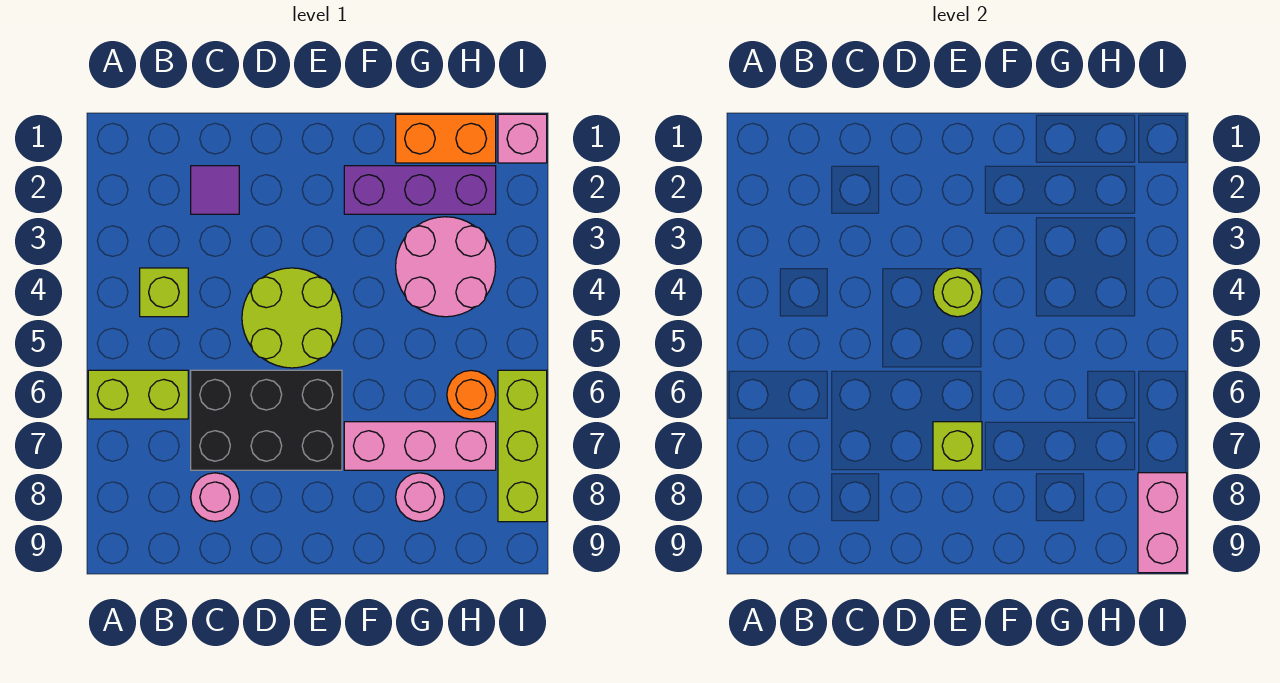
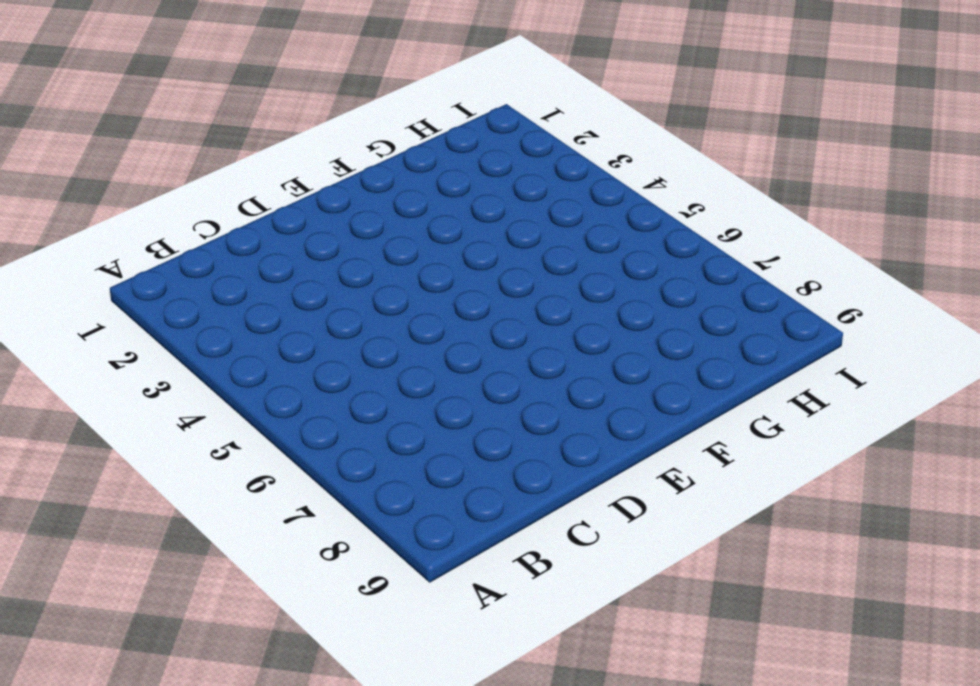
none -> lime 1x2 brick [88,370,188,419]
none -> lime 1x1 brick [140,268,188,317]
none -> purple 1x1 tile [191,166,239,214]

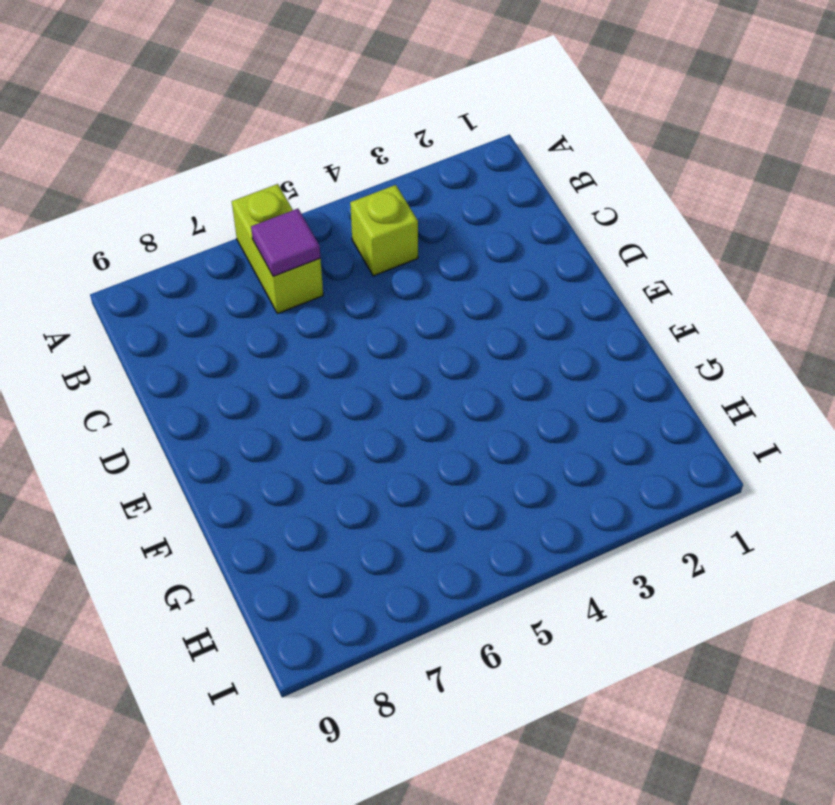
purple 1x1 tile [251,209,320,276] -> purple 1x1 tile moved to [191,166,239,214]
none -> black 2x3 brick [191,370,342,470]
none -> pink 1x1 round brick [191,473,239,522]
none -> lime 2x2 round brick [242,268,342,368]

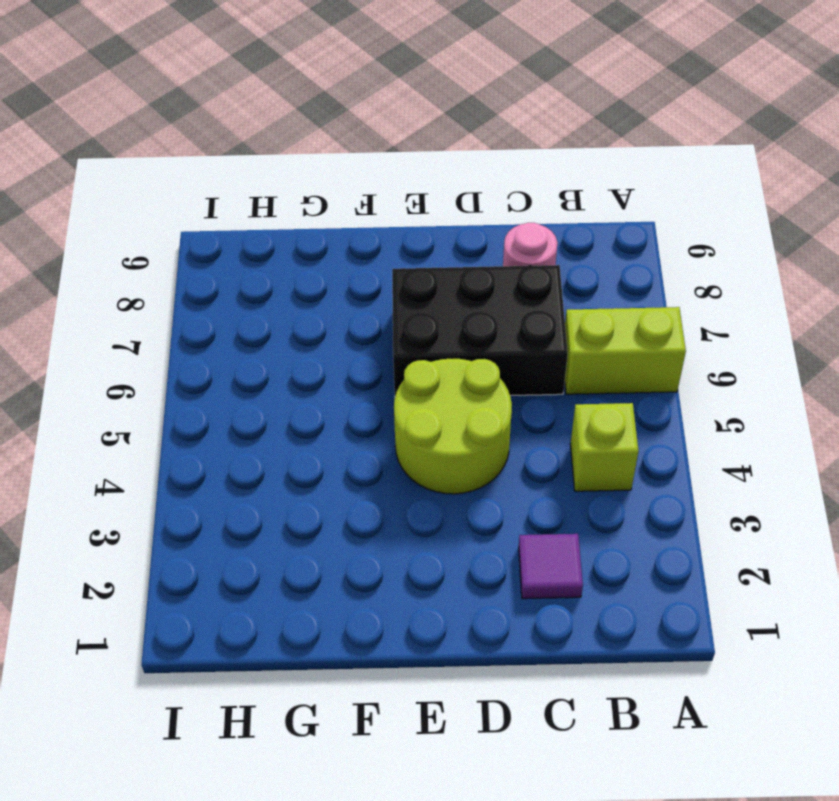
none -> purple 1x3 brick [344,166,496,214]
none -> pink 1x3 brick [344,422,496,470]
none -> orange 1x2 brick [396,114,496,163]

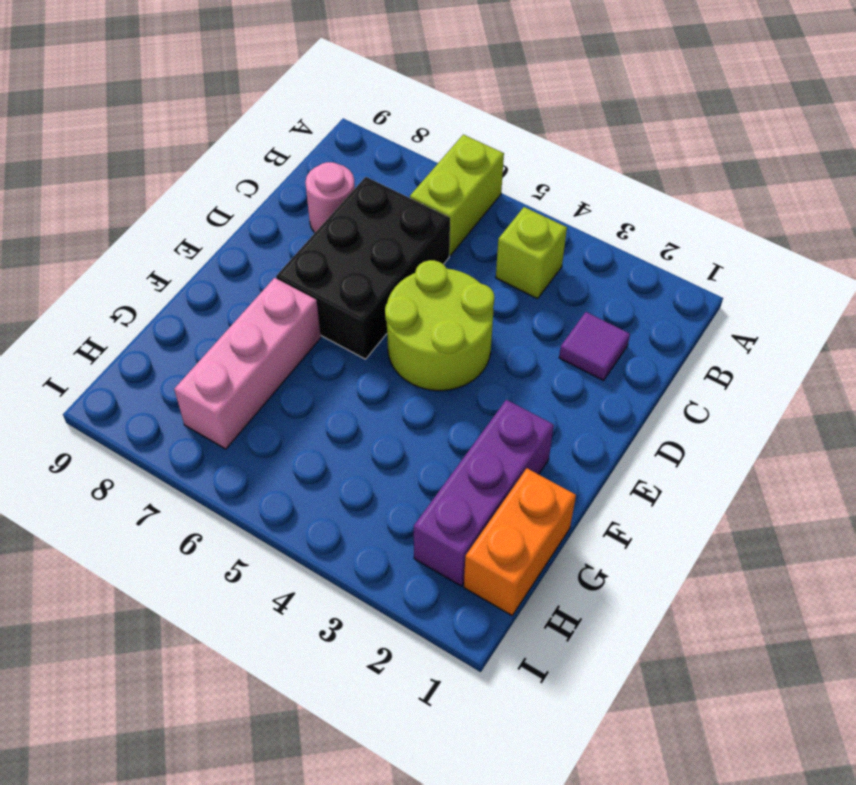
none -> pink 2x2 round brick [396,217,496,317]
none -> pink 1x1 round brick [396,473,444,522]
none -> orange 1x1 round brick [447,370,496,419]

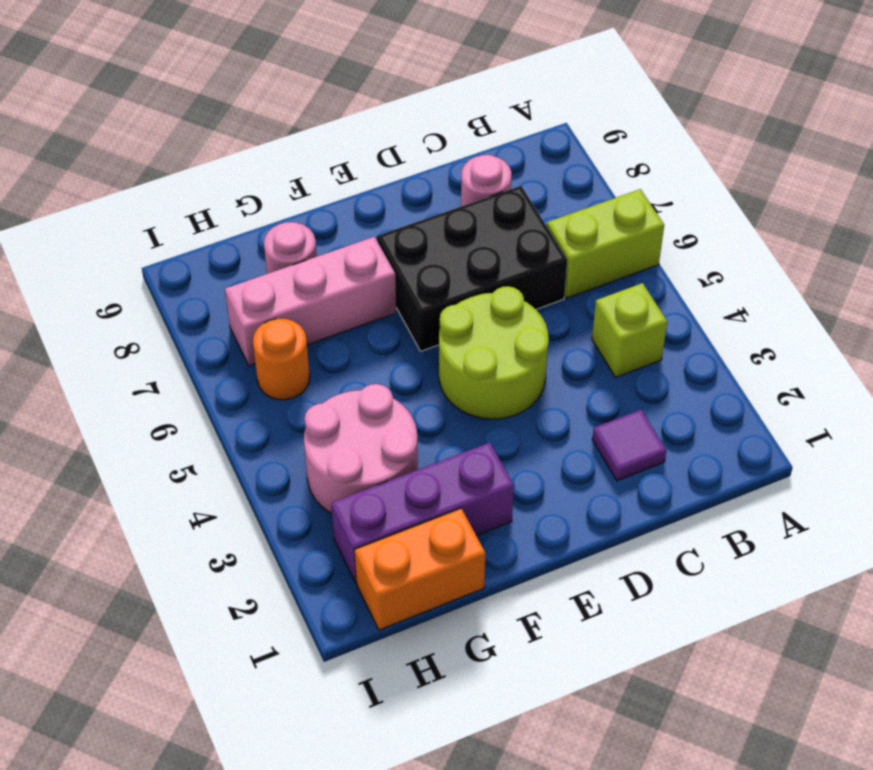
none -> pink 1x1 brick [498,114,547,163]
none -> lime 1x3 brick [498,370,547,522]
none -> lime 1x1 round brick [933,268,982,317]

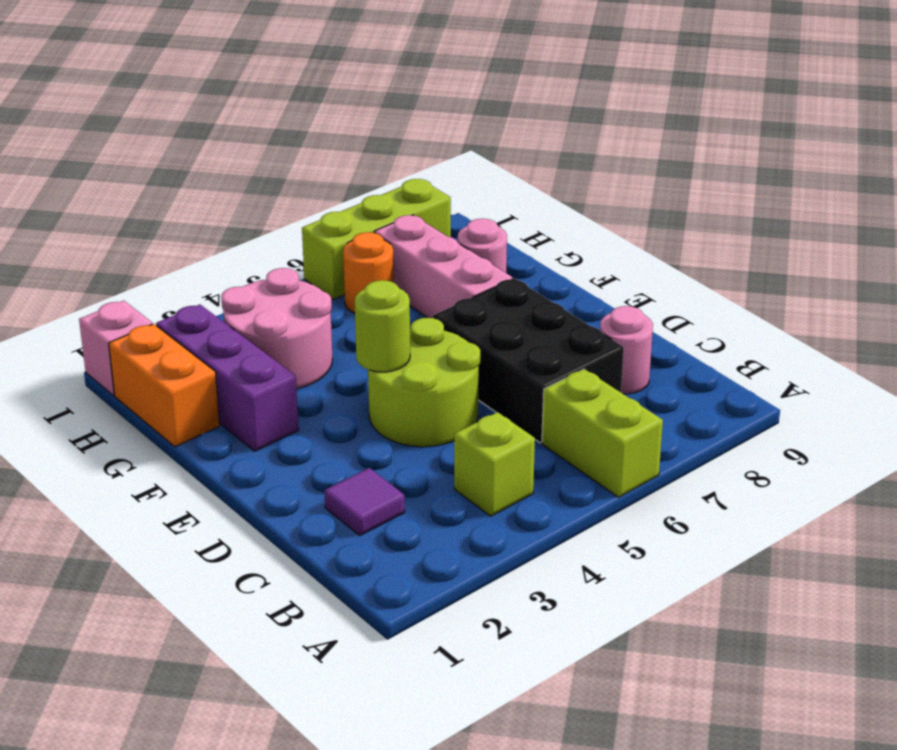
none -> lime 1x1 brick [933,422,982,470]
none -> pink 1x2 brick [1138,473,1187,573]

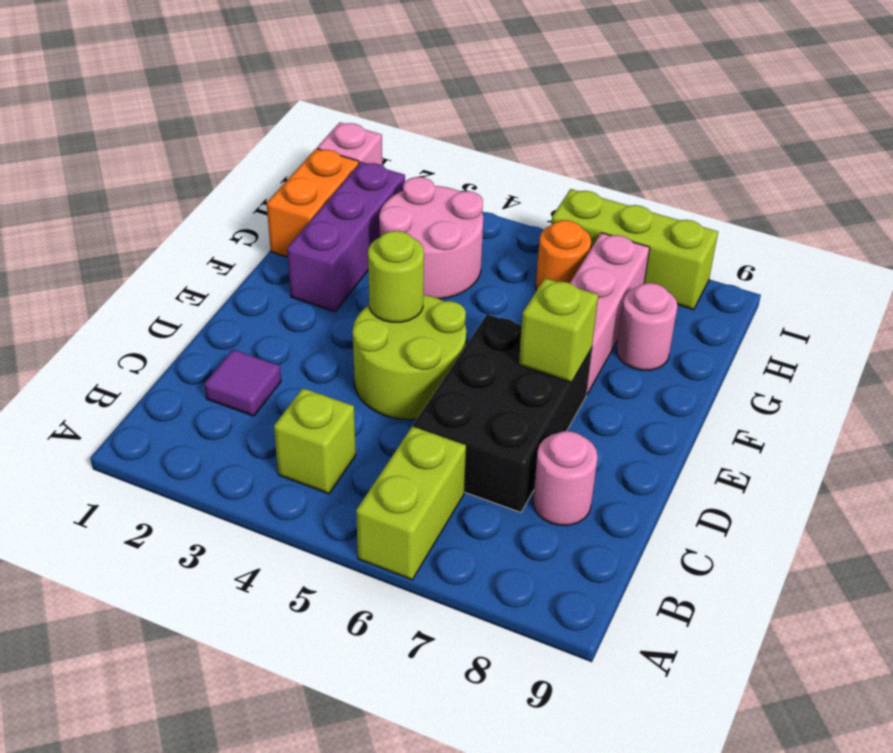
none -> pink 1x2 brick [1138,473,1187,573]

